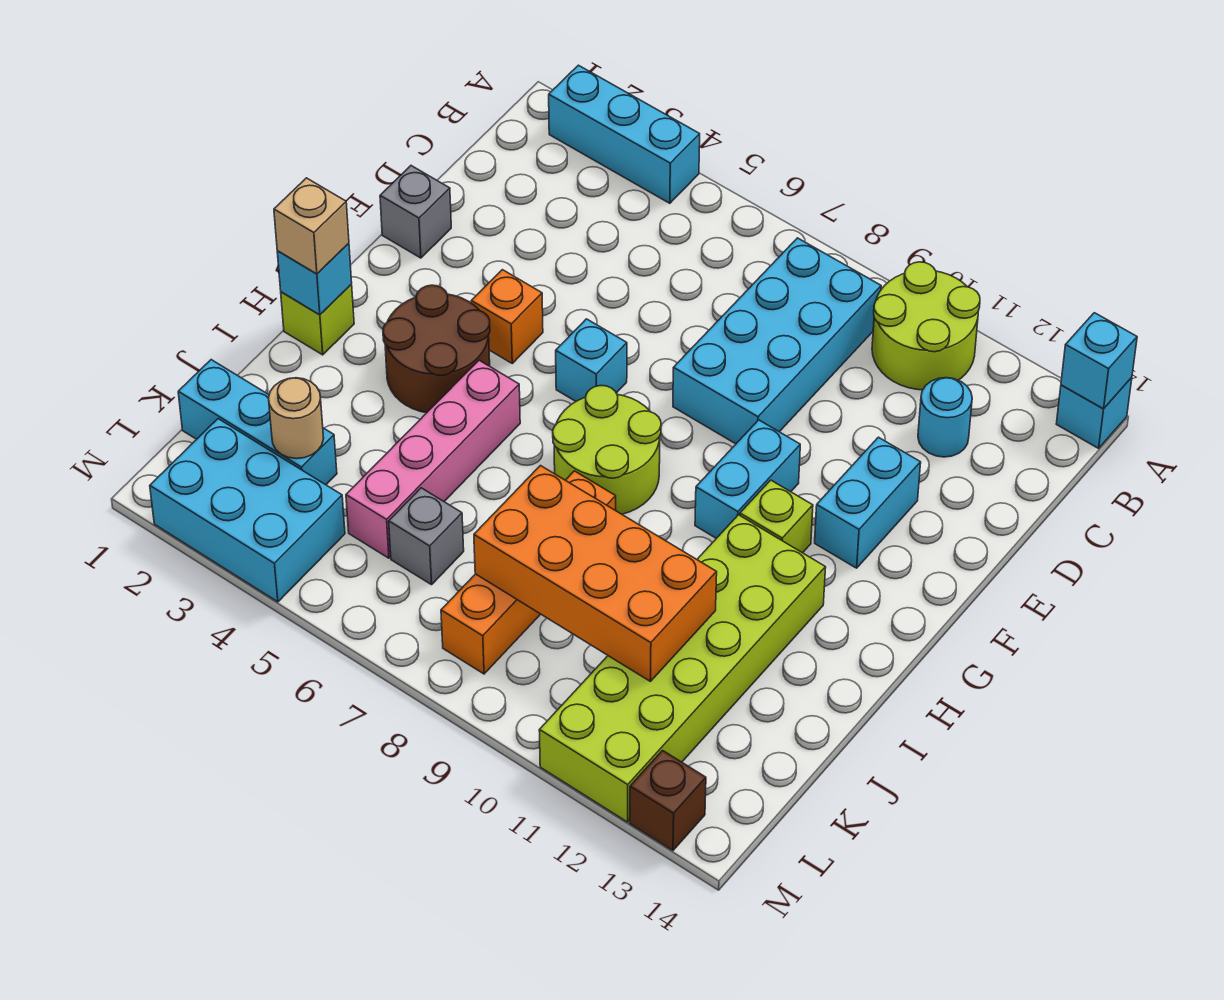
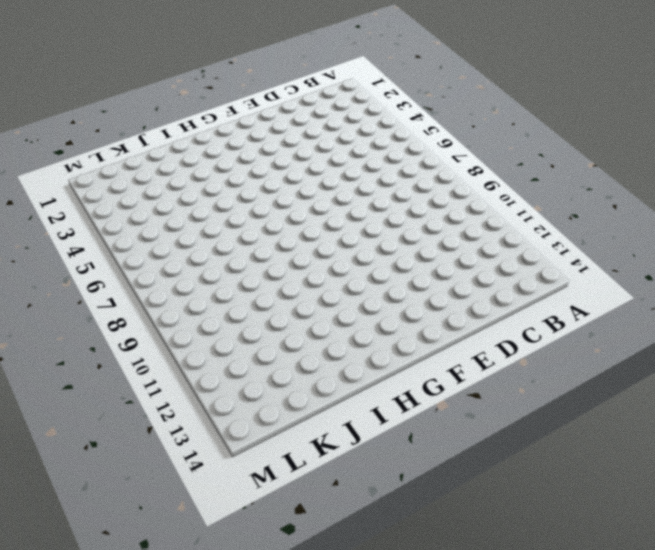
none -> cyan 1x3 brick [549,65,700,203]
none -> lime 2x2 round brick [872,262,980,390]
none -> cyan 1x1 brick [1056,377,1132,448]

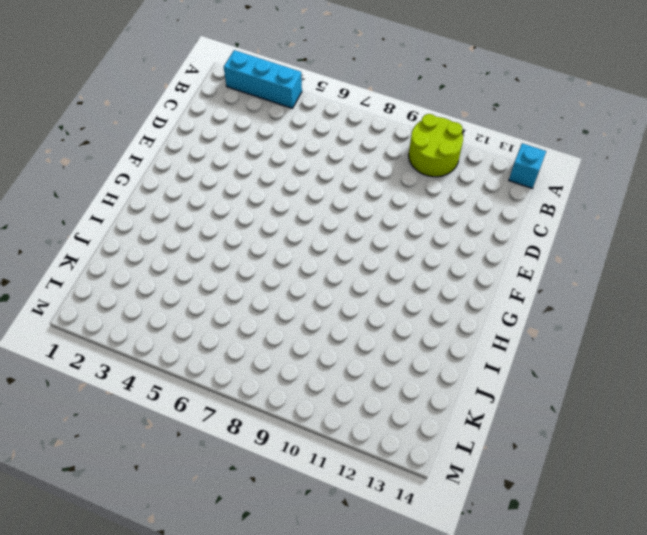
none -> cyan 2x4 brick [673,238,881,444]
none -> cyan 1x1 round brick [918,378,972,457]
none -> grey 1x1 brick [380,166,451,258]

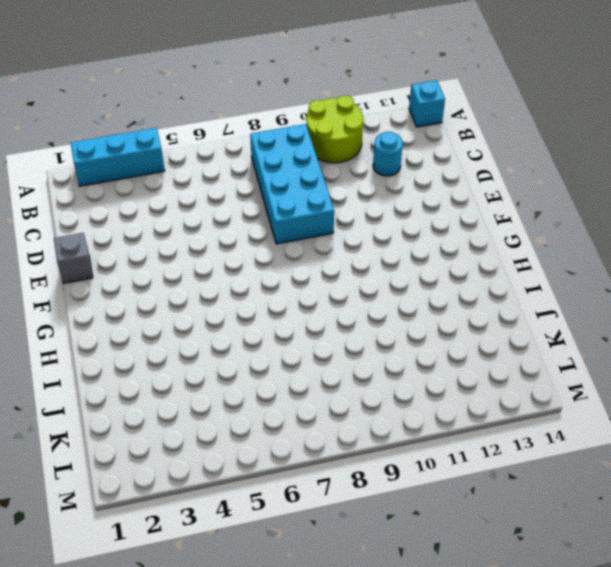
none -> cyan 1x2 brick [815,437,921,568]
none -> orange 1x1 brick [471,270,543,363]
none -> cyan 1x1 brick [556,319,627,401]

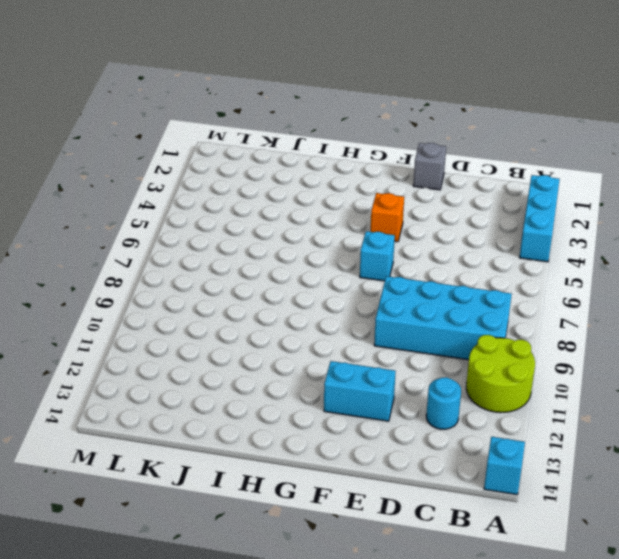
none -> cyan 1x2 brick [695,420,800,538]
none -> brown 2x2 round brick [383,285,490,413]
none -> lime 2x2 round brick [553,386,661,514]

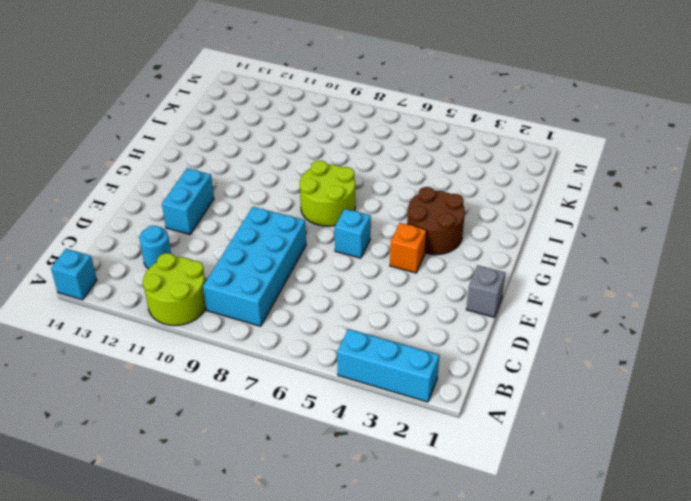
none -> cyan 1x2 brick [695,420,800,538]
none -> lime 1x1 brick [740,480,813,553]
none -> lime 1x1 brick [281,284,354,355]

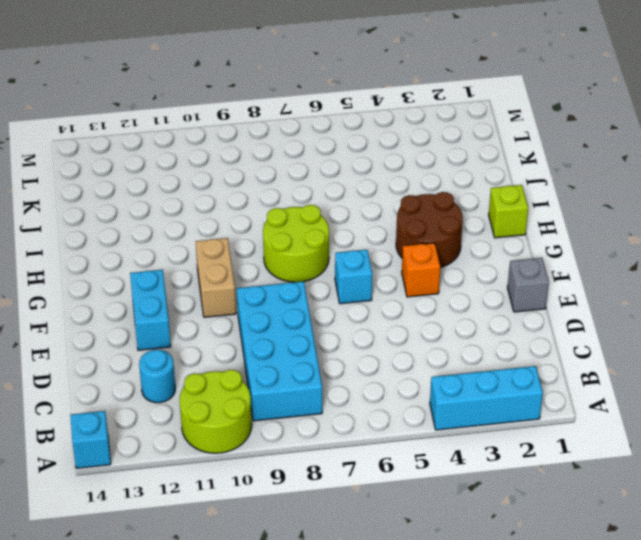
tan 1x2 brick [196,238,236,317] -> cyan 1x2 brick [695,420,800,538]
none -> lime 1x1 brick [740,480,813,553]
none -> pink 1x4 brick [346,360,520,558]
none -> lime 2x6 brick [539,515,826,822]

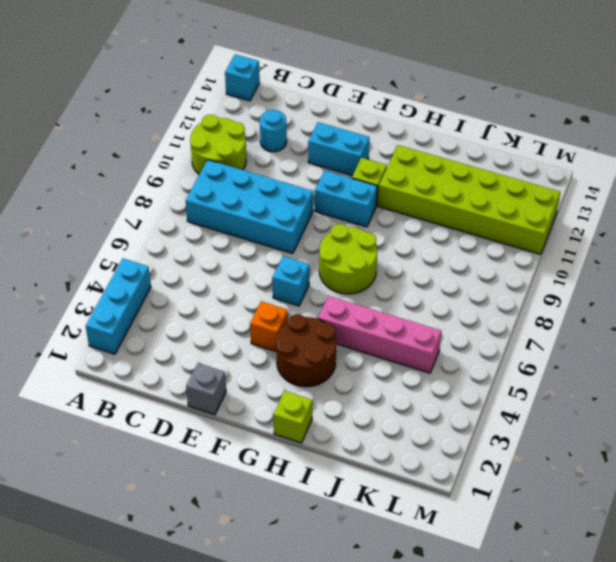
none -> orange 1x4 brick [441,471,616,674]
none -> cyan 1x3 brick [178,360,337,485]
none -> grey 1x1 brick [389,488,464,585]

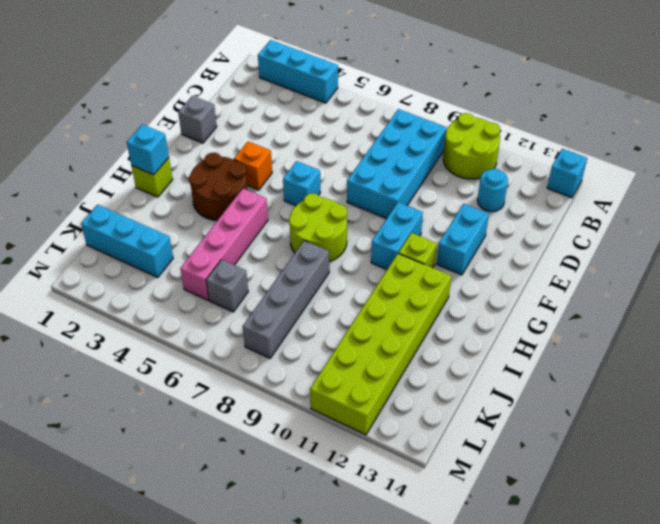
grey 1x4 brick [243,241,329,358] -> orange 1x4 brick [441,471,616,674]
none -> cyan 2x3 brick [150,419,345,602]
none -> brown 1x1 brick [630,751,706,851]
none -> cyan 1x1 brick [1061,313,1137,409]

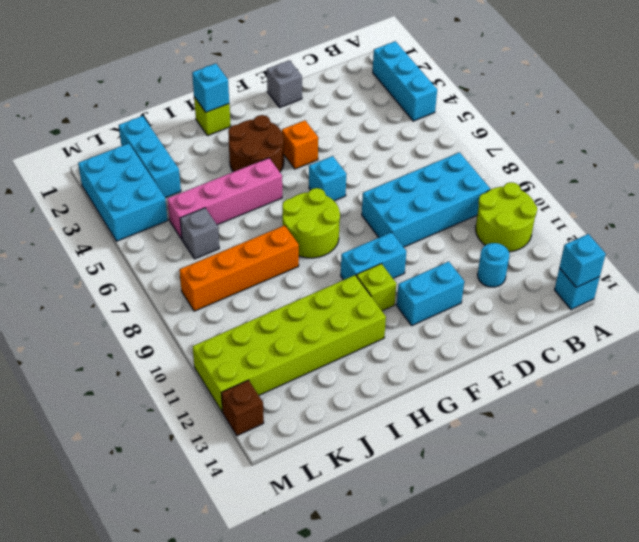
none -> orange 2x4 brick [474,466,717,681]
none -> tan 1x1 round brick [269,378,324,459]
none -> tan 1x1 brick [274,178,349,274]

